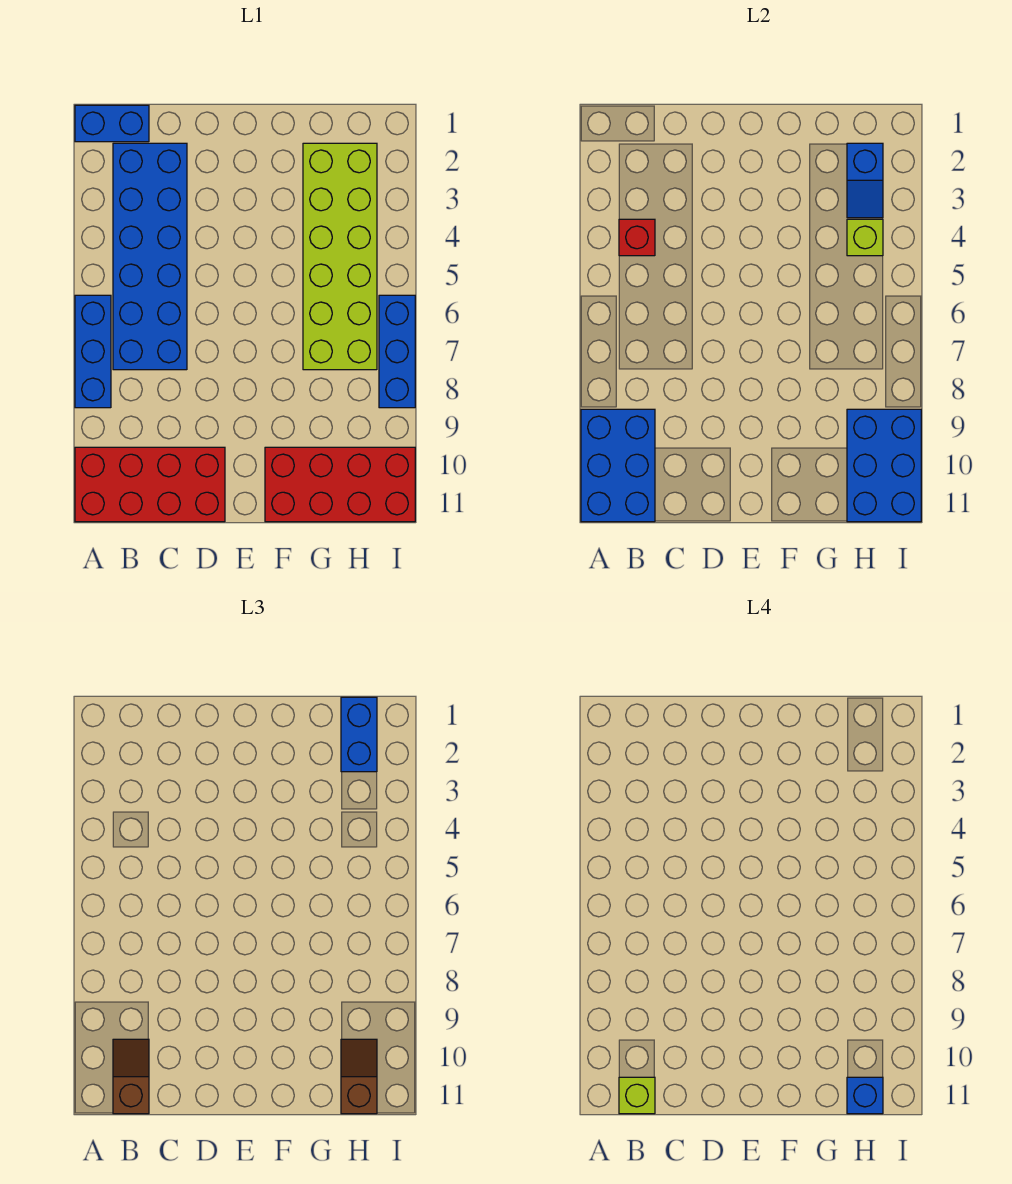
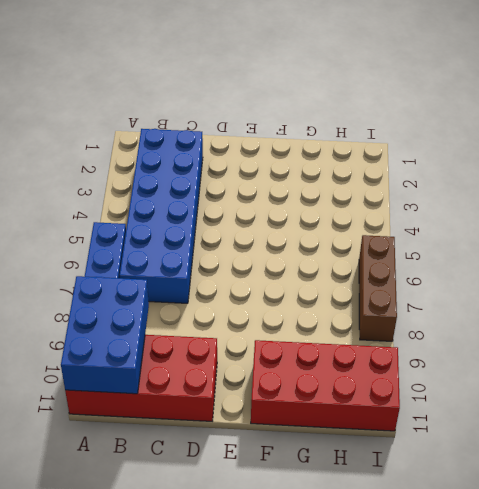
brown 1x3 brick [359,235,397,341] -> blue 1x3 brick [379,295,415,408]
none -> blue 1x2 brick [75,105,149,142]
none -> lime 2x6 brick [303,143,377,370]
none -> red 1x1 brick [619,219,655,256]

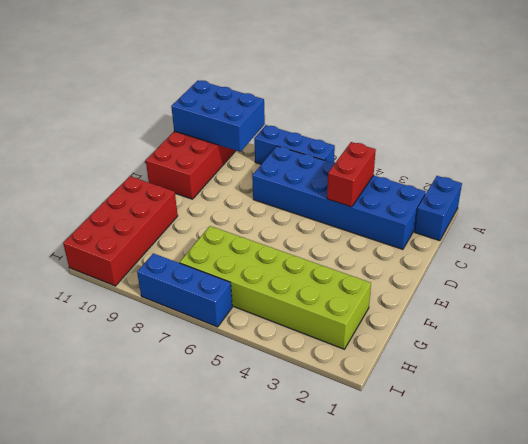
red 1x2 brick [327,142,376,207] -> red 1x1 brick [619,219,655,256]
none -> blue 1x2 slope [847,143,883,218]
none -> lime 1x1 brick [847,219,883,256]
none -> blue 2x3 brick [847,409,921,522]

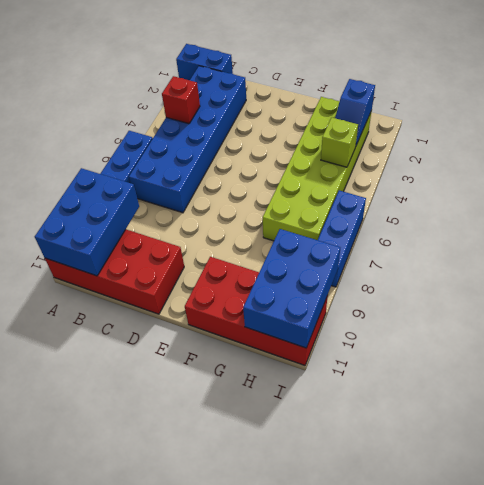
none -> brown 1x2 slope [113,1039,149,1114]
none -> blue 1x2 brick [341,697,377,772]
none -> brown 1x2 slope [341,1039,377,1114]

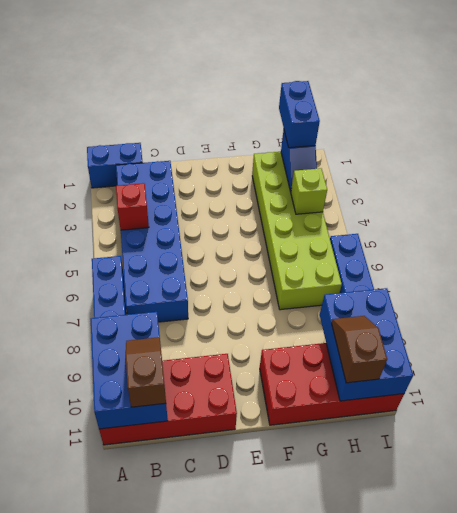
none -> lime 1x1 brick [619,1077,655,1114]
none -> blue 1x1 brick [847,1077,883,1114]

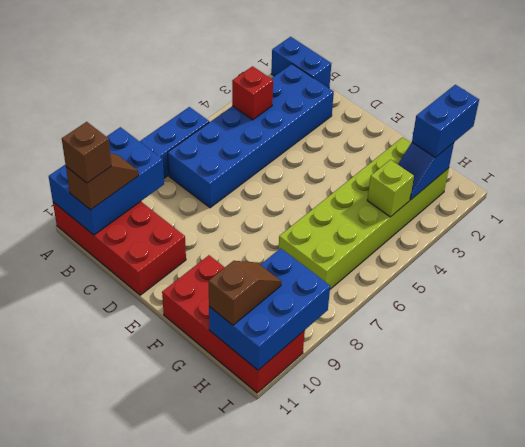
brown 1x1 brick [62,122,111,183] -> lime 1x1 brick [619,1077,655,1114]
none -> blue 1x3 brick [379,295,415,408]
none -> blue 1x1 brick [847,1077,883,1114]

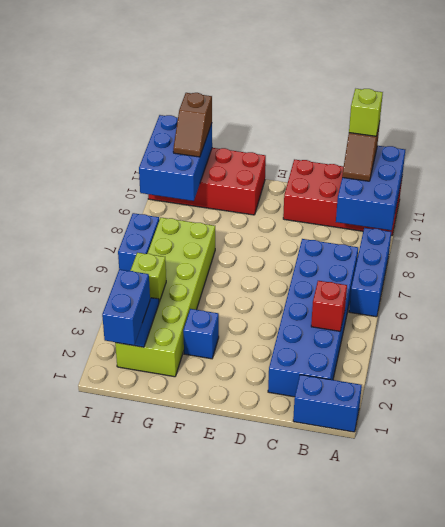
blue 1x1 brick [183,309,219,359] -> blue 1x1 brick moved to [847,1077,883,1114]
blue 1x2 brick [118,213,159,271] -> blue 1x3 brick [379,295,415,408]

